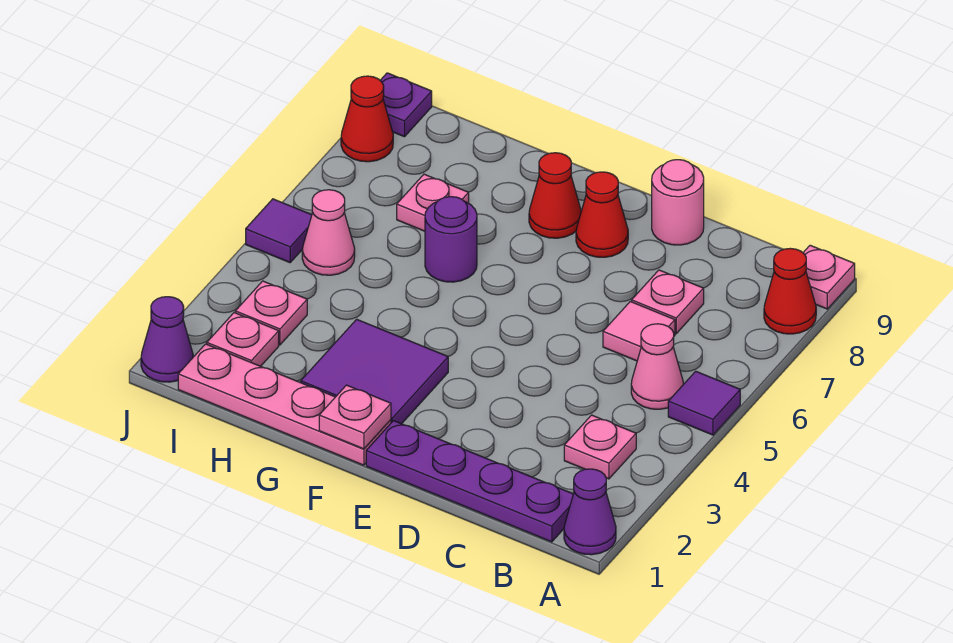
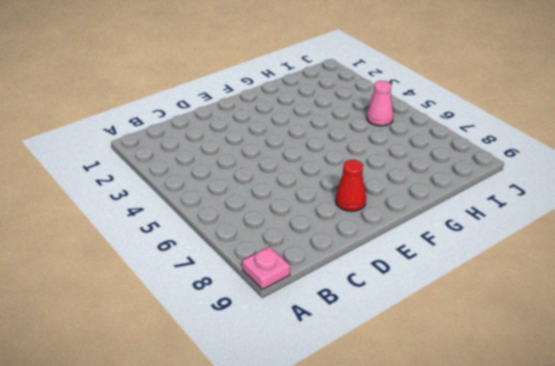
none -> purple 1x1 cone [564,469,616,555]
none -> purple 1x1 tile [668,371,740,435]
none -> red 1x1 cone [764,248,816,334]

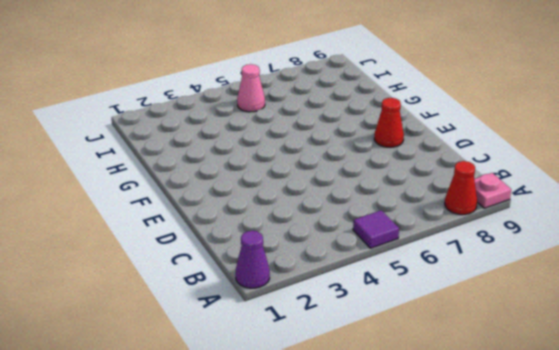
none -> purple 1x4 plate [366,421,573,542]
none -> pink 1x1 plate [564,415,636,479]
none -> pink 1x1 cone [631,324,683,409]

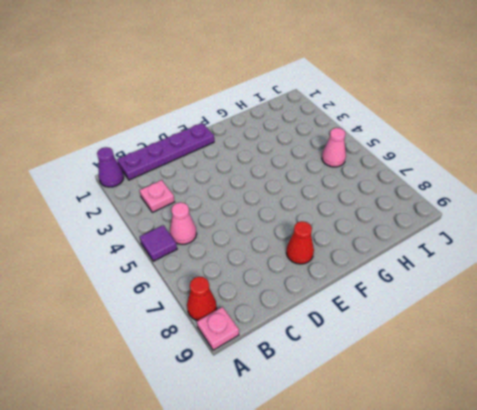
none -> pink 1x1 tile [603,301,675,361]
none -> pink 1x1 plate [632,270,704,334]
none -> pink 1x1 round brick [652,160,704,245]

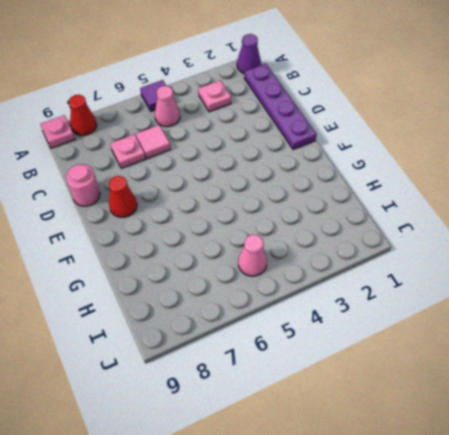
none -> pink 1x4 plate [178,344,391,465]
none -> purple 2x2 tile [301,319,448,424]
none -> red 1x1 cone [529,153,581,238]

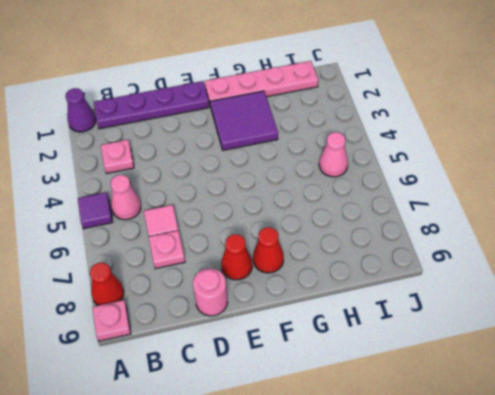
none -> purple 1x1 round brick [425,197,477,282]
none -> pink 1x1 plate [397,174,469,231]
none -> pink 1x1 plate [207,313,279,366]

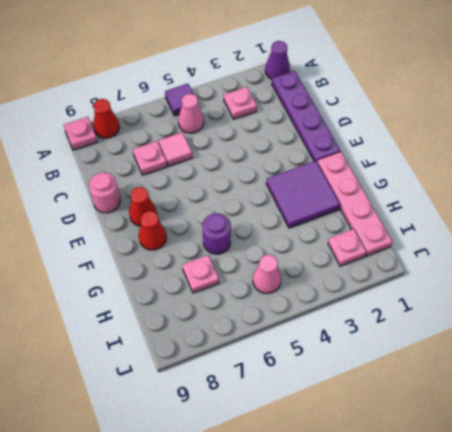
none -> pink 1x1 plate [235,281,307,345]
none -> purple 1x1 cone [141,297,193,382]
none -> purple 1x1 tile [246,199,312,263]

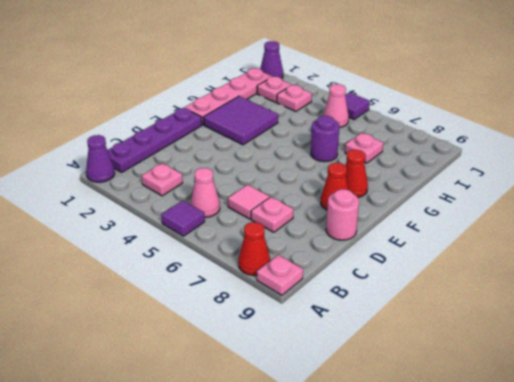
none -> red 1x1 cone [341,76,393,162]
none -> purple 1x1 plate [380,73,432,137]
none -> pink 1x1 plate [319,385,391,449]

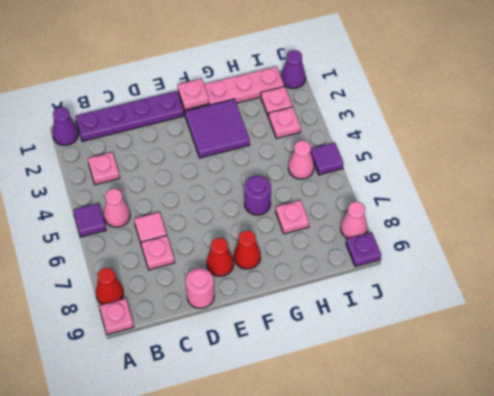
pink 1x1 cone [340,202,367,239] -> red 1x1 cone [341,76,393,162]

